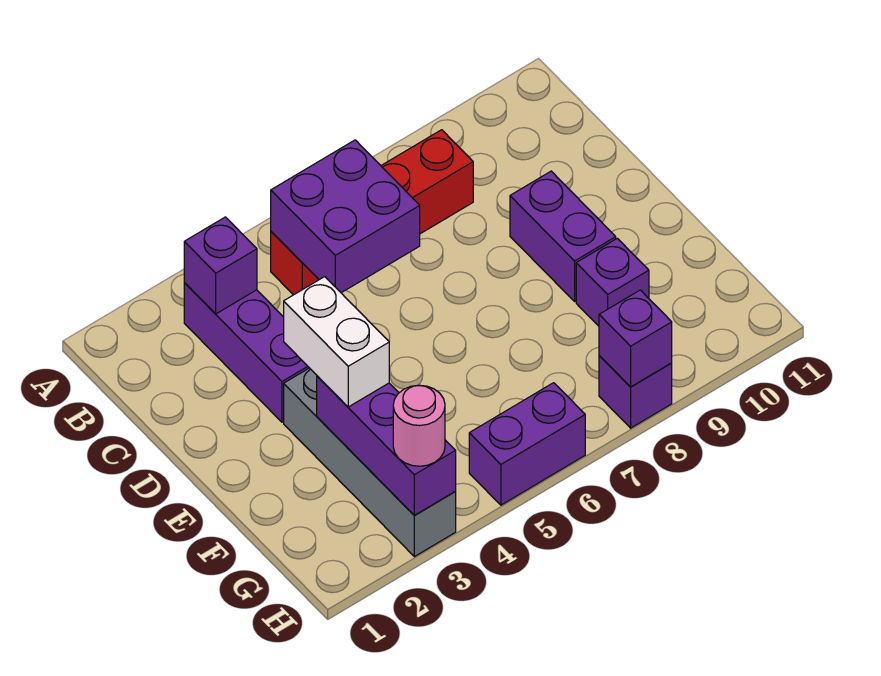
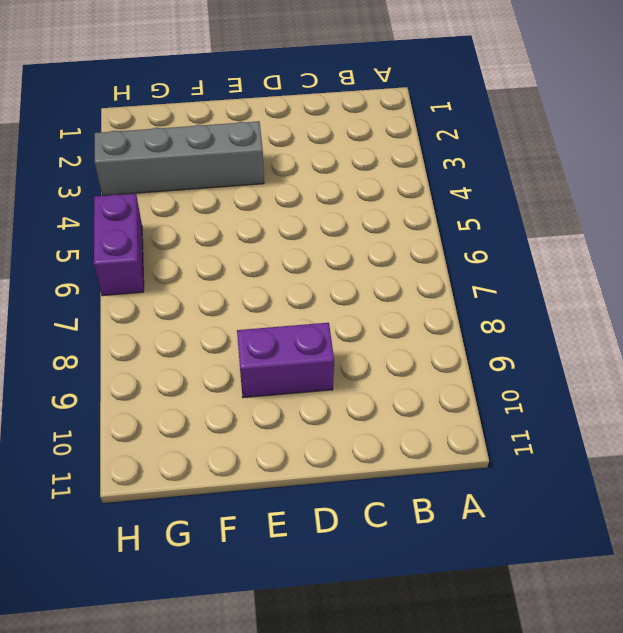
none -> purple 1x3 brick [184,283,309,422]
none -> red 1x4 brick [271,130,473,295]
none -> purple 1x1 brick [576,238,649,326]

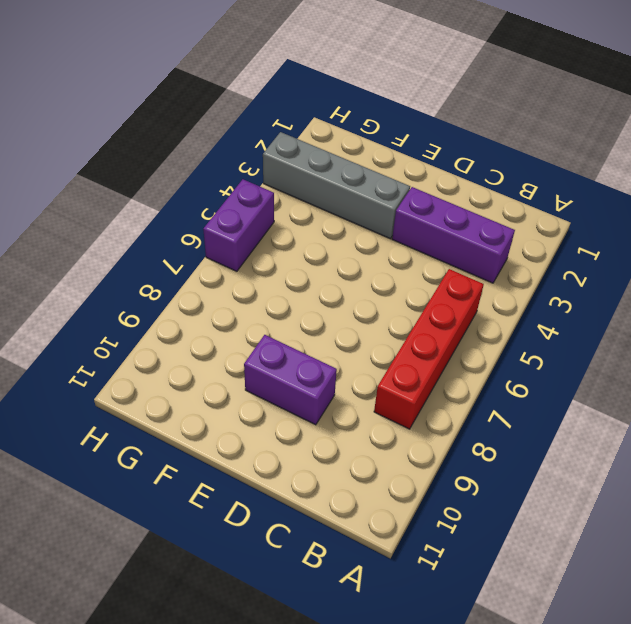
none -> purple 1x1 brick [576,238,649,326]
none -> purple 1x1 brick [599,356,672,428]
none -> purple 1x1 brick [184,217,257,314]

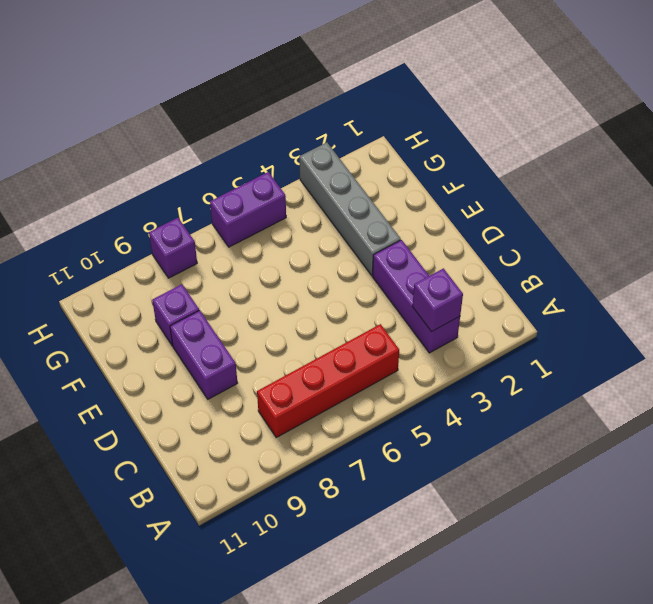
none -> purple 2x2 brick [271,140,420,293]
none -> purple 1x3 brick [317,376,456,516]
none -> purple 1x1 brick [599,290,672,387]

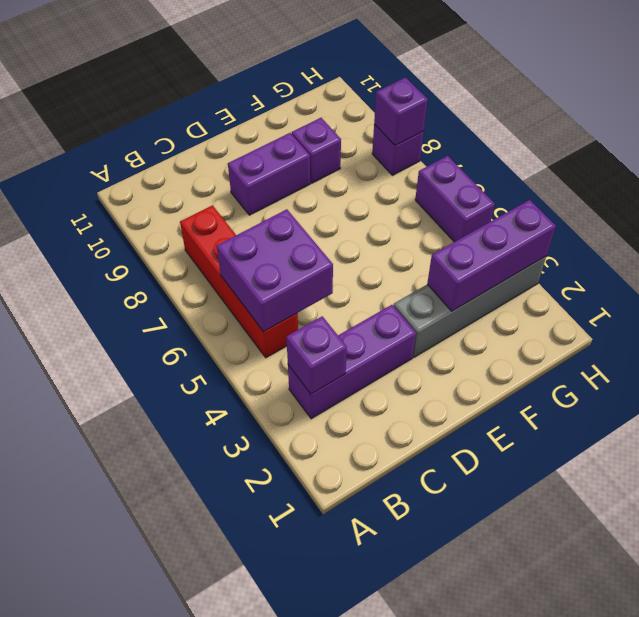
none -> white 1x2 brick [284,277,389,407]
none -> pink 1x1 round brick [393,385,445,466]

